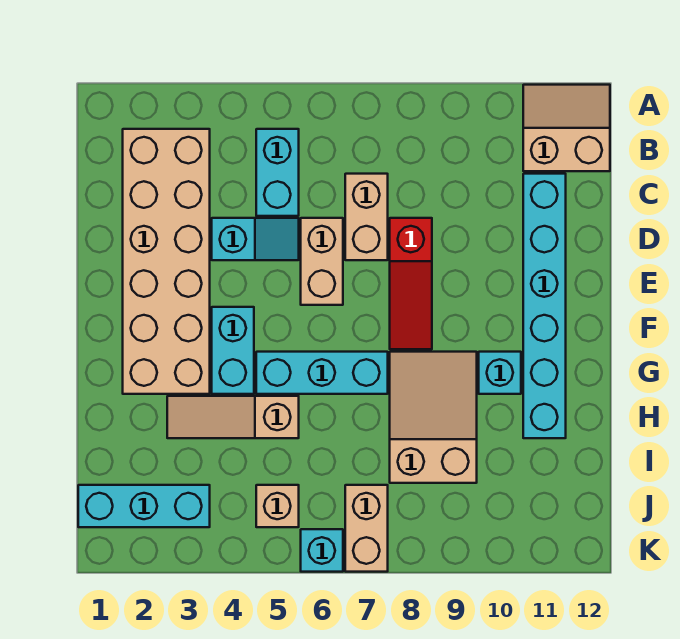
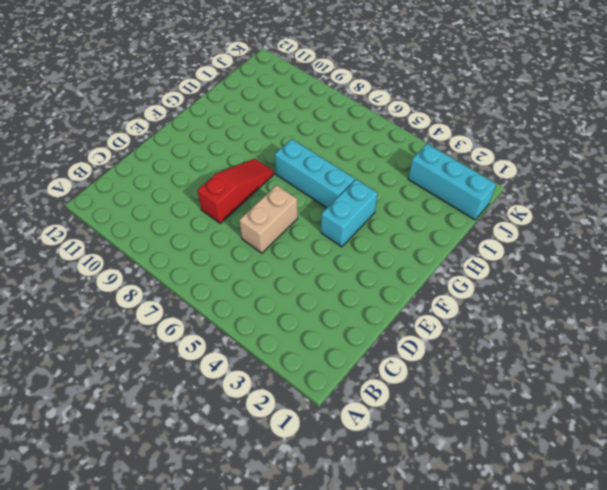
none -> tan 2x2 slope [523,85,610,171]
none -> tan 2x6 brick [123,129,210,394]
none -> cyan 1x2 brick [256,129,299,216]

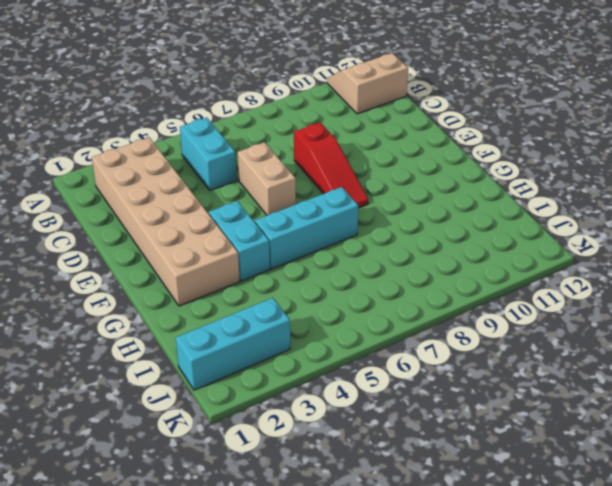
none -> tan 1x2 brick [345,174,388,260]
none -> cyan 1x6 brick [523,174,566,438]
none -> cyan 1x2 slope [212,218,299,260]

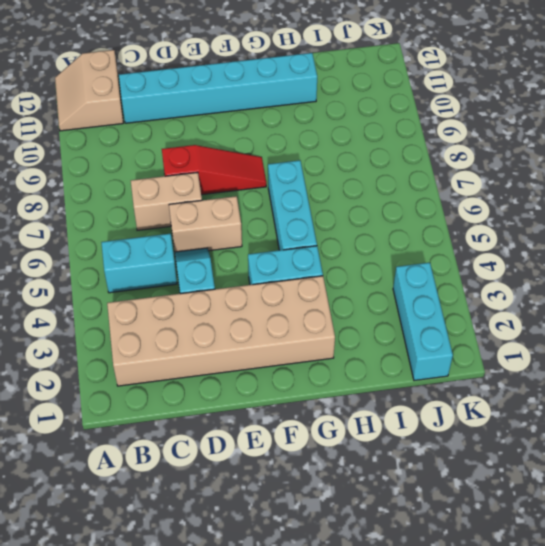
none -> tan 2x3 slope [390,352,477,483]
none -> cyan 1x1 brick [479,352,521,394]
none -> tan 1x3 slope [167,396,299,438]

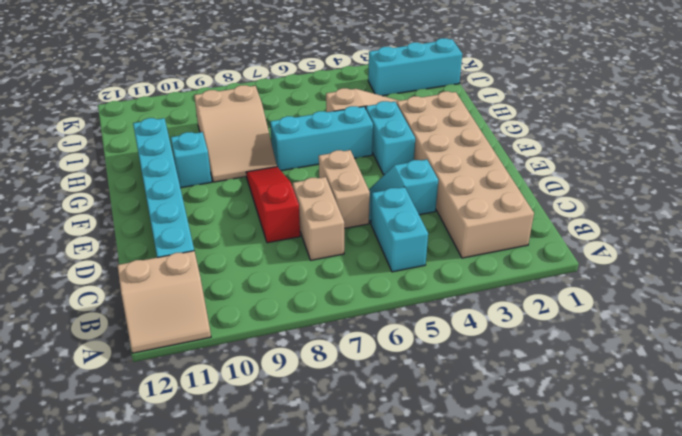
none -> tan 1x1 brick [256,485,299,527]
none -> tan 1x2 brick [345,485,388,572]
none -> cyan 1x1 brick [301,529,343,572]

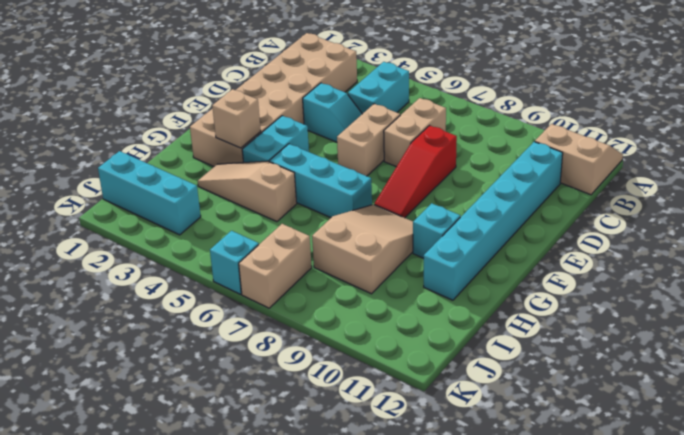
tan 1x1 brick [212,89,261,148] -> tan 1x1 brick moved to [256,485,299,527]

